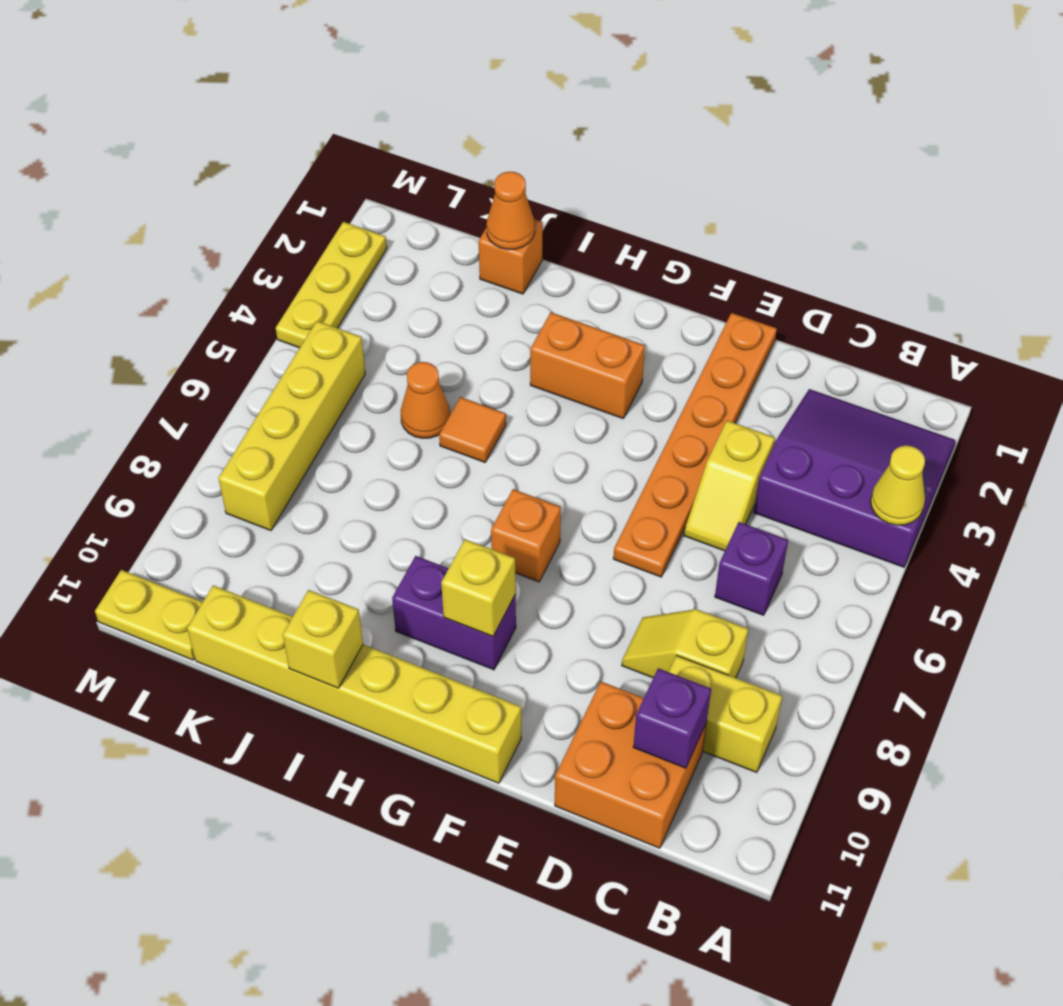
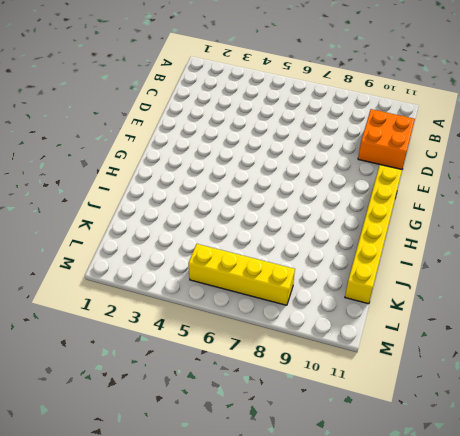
none -> purple 3x3 slope [754,389,956,567]
none -> yellow 1x2 brick [669,656,782,773]
none -> purple 1x1 brick [715,522,788,615]

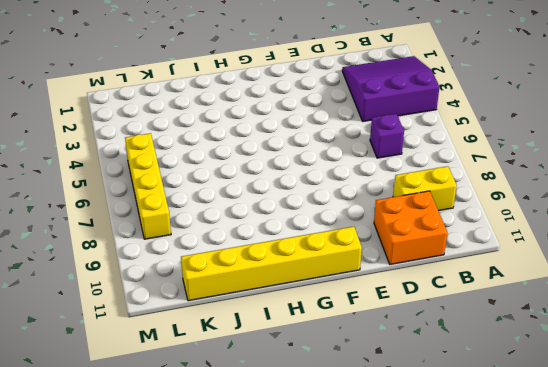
none -> yellow 1x2 slope [622,609,748,678]
none -> yellow 1x2 slope [684,420,775,551]
none -> orange 1x6 plate [613,313,777,577]

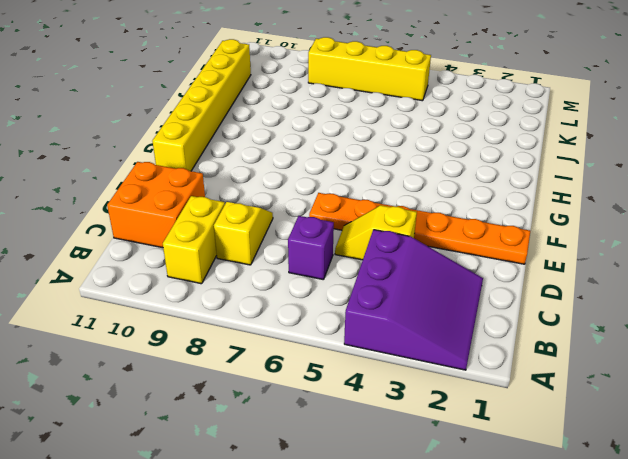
none -> orange 1x2 brick [530,312,645,418]
none -> orange 1x1 brick [491,489,561,582]
none -> purple 1x2 brick [392,556,516,670]

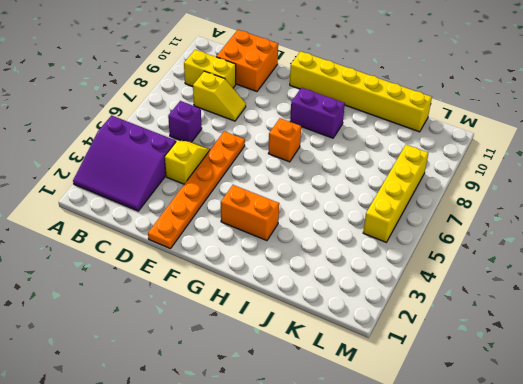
none -> orange 1x1 tile [439,397,506,462]
none -> orange 1x1 brick [479,219,543,294]
none -> orange 1x1 cone [401,362,450,438]

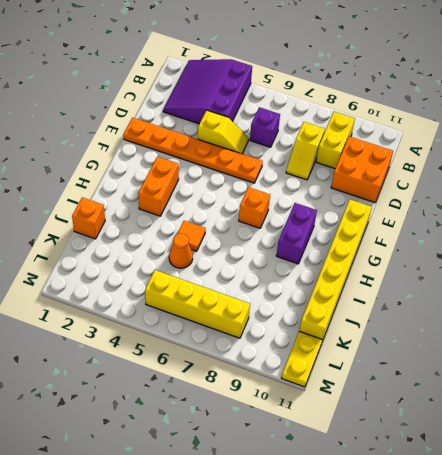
none -> yellow 1x3 plate [276,222,387,348]
none -> yellow 1x1 cone [871,446,925,525]
none -> purple 1x1 brick [633,668,711,768]

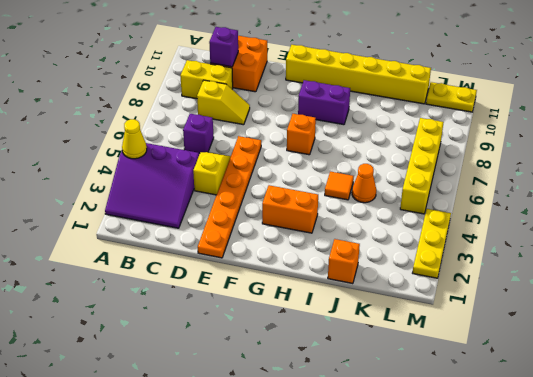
none -> yellow 1x1 brick [441,539,516,636]
none -> yellow 1x1 brick [283,590,363,688]
none -> orange 1x1 cone [486,172,535,250]

